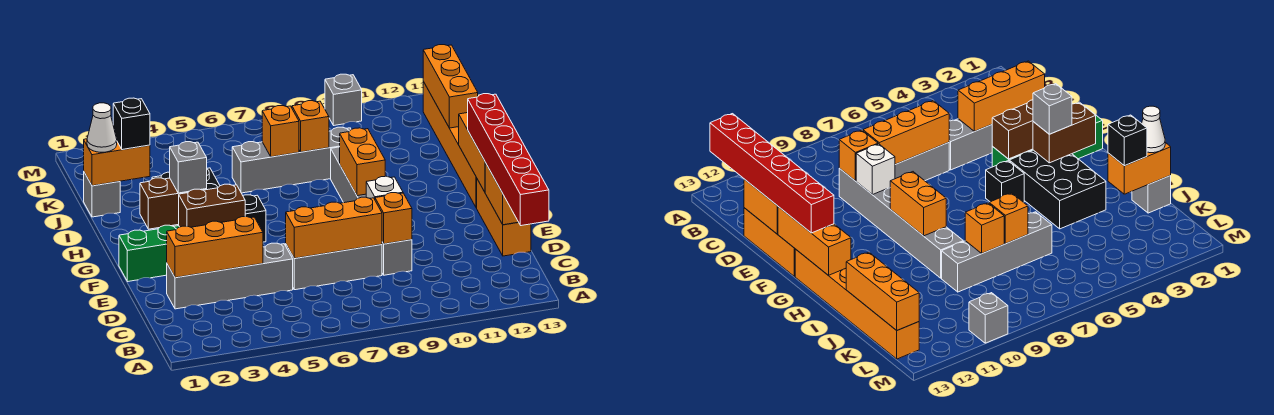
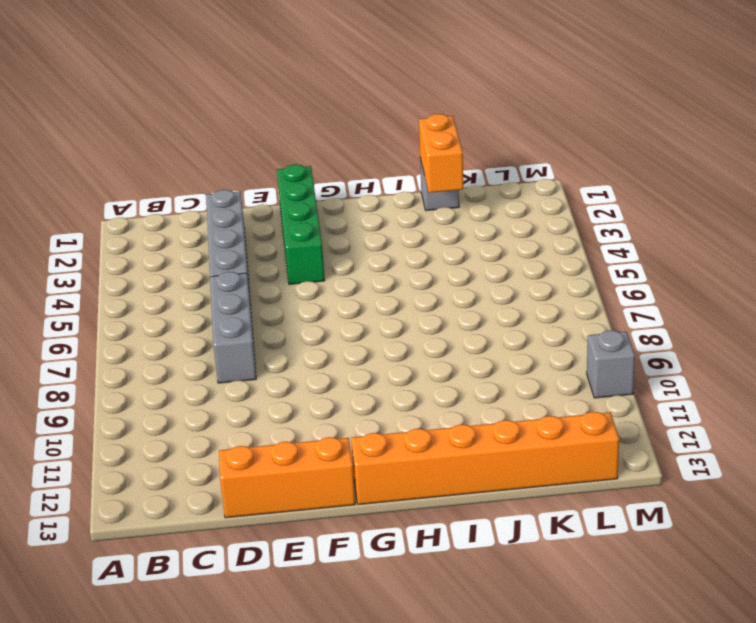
none -> grey 1x6 brick [331,147,412,275]
none -> black 2x3 brick [1009,150,1106,229]
none -> black 1x1 brick [243,195,266,242]

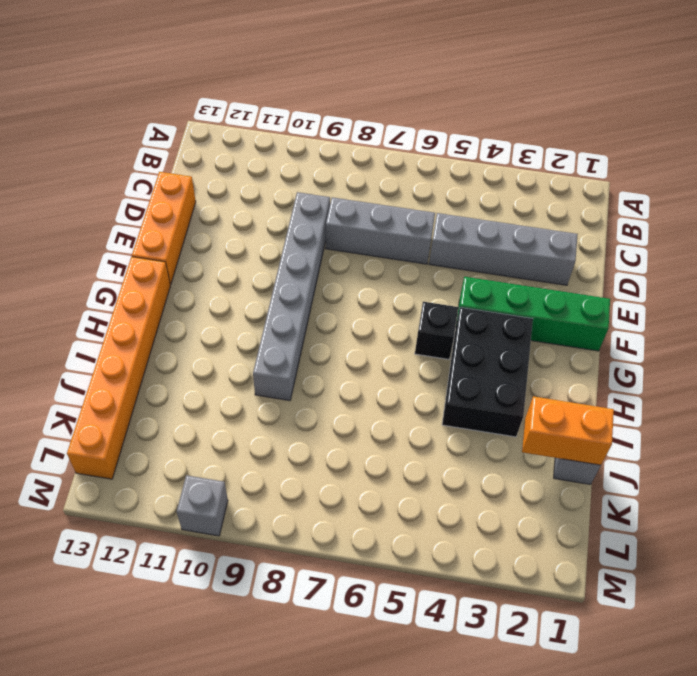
none -> grey 1x4 brick [232,127,351,193]
none -> orange 1x3 brick [167,217,263,278]
none -> orange 1x3 brick [286,197,382,258]

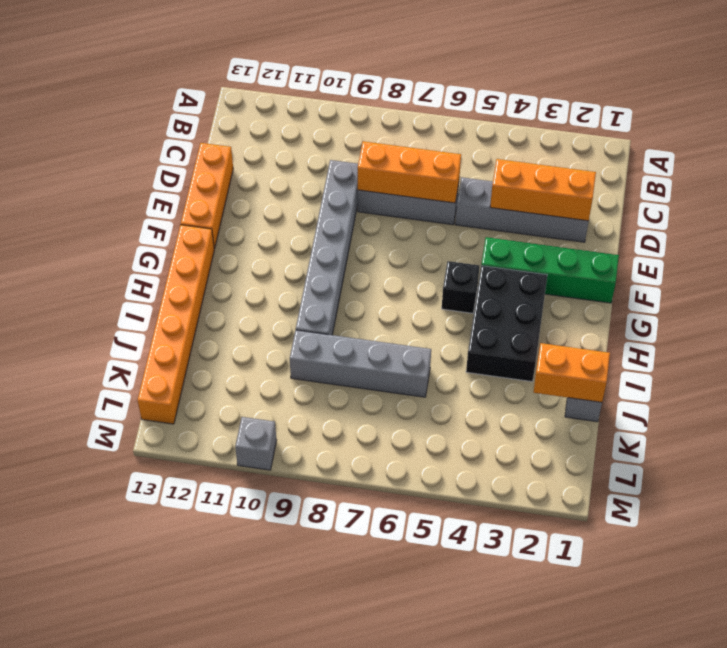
none -> orange 1x1 brick [375,193,412,244]
none -> orange 1x2 brick [485,163,518,225]
none -> white 1x1 brick [366,176,403,199]

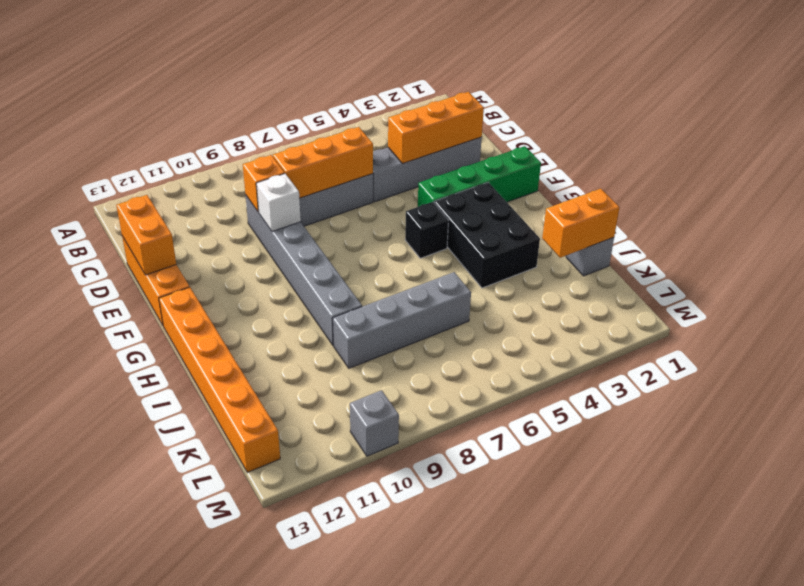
none -> brown 1x2 brick [178,184,245,227]
none -> orange 1x3 brick [459,113,485,192]
none -> brown 1x2 brick [140,178,207,229]

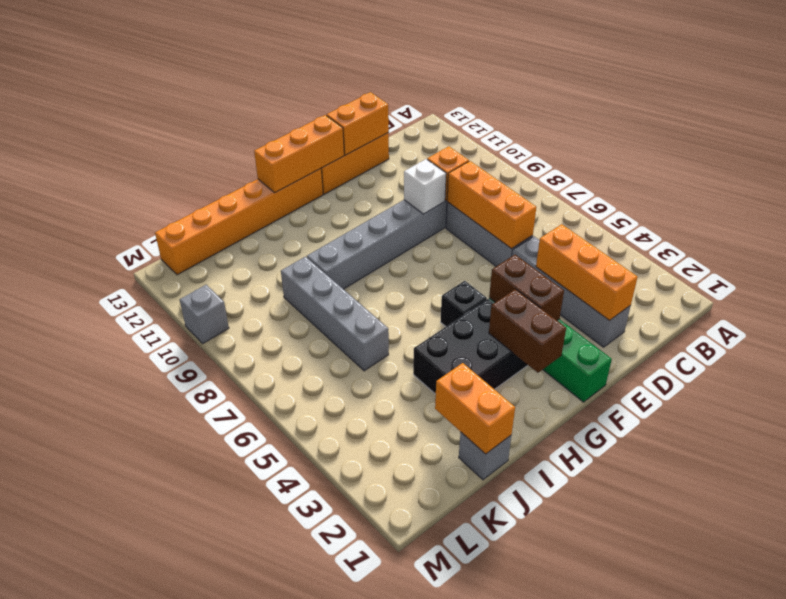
none -> orange 1x2 brick [340,128,385,196]
none -> orange 1x1 brick [262,106,299,157]
none -> orange 1x1 brick [292,101,329,152]

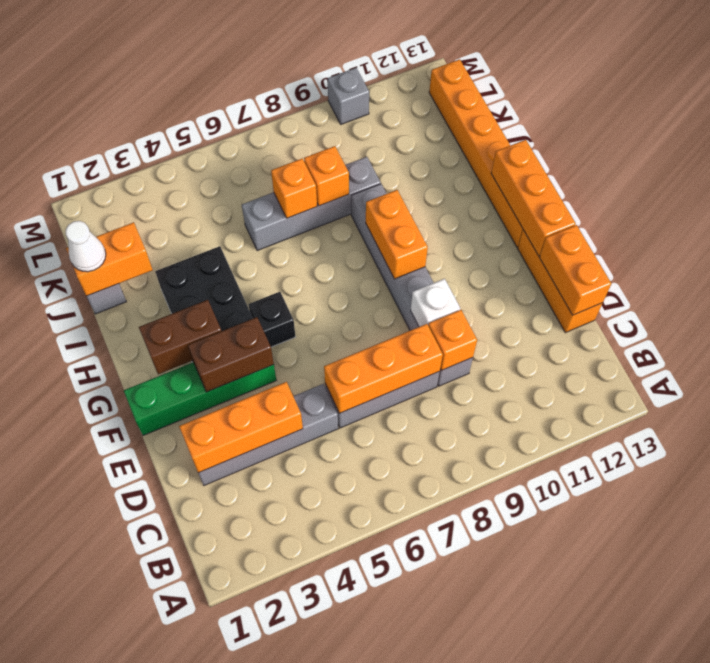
none -> orange 1x3 brick [423,45,478,128]
none -> red 1x6 brick [468,94,549,226]
none -> grey 1x1 brick [170,142,207,193]

